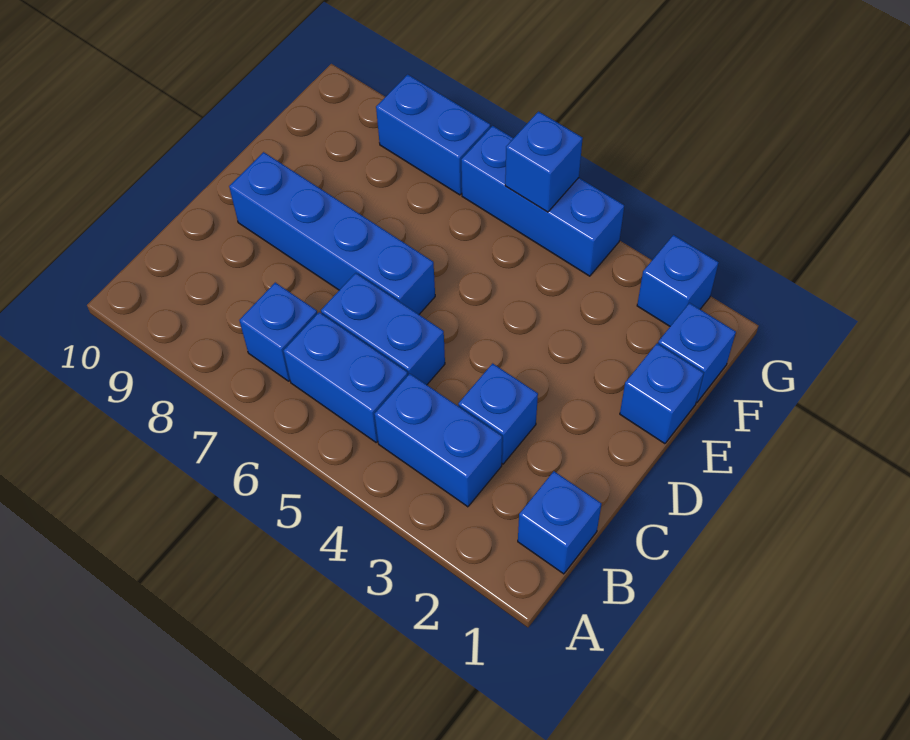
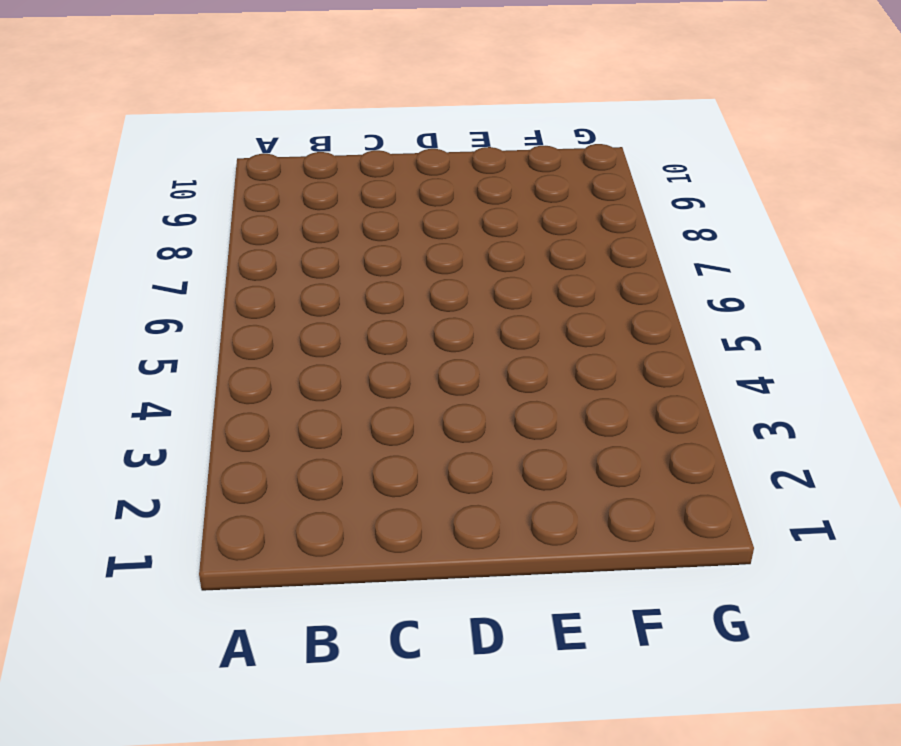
none -> blue 1x1 brick [518,471,602,574]
none -> blue 1x2 brick [374,374,502,507]
none -> blue 1x2 brick [283,312,408,442]

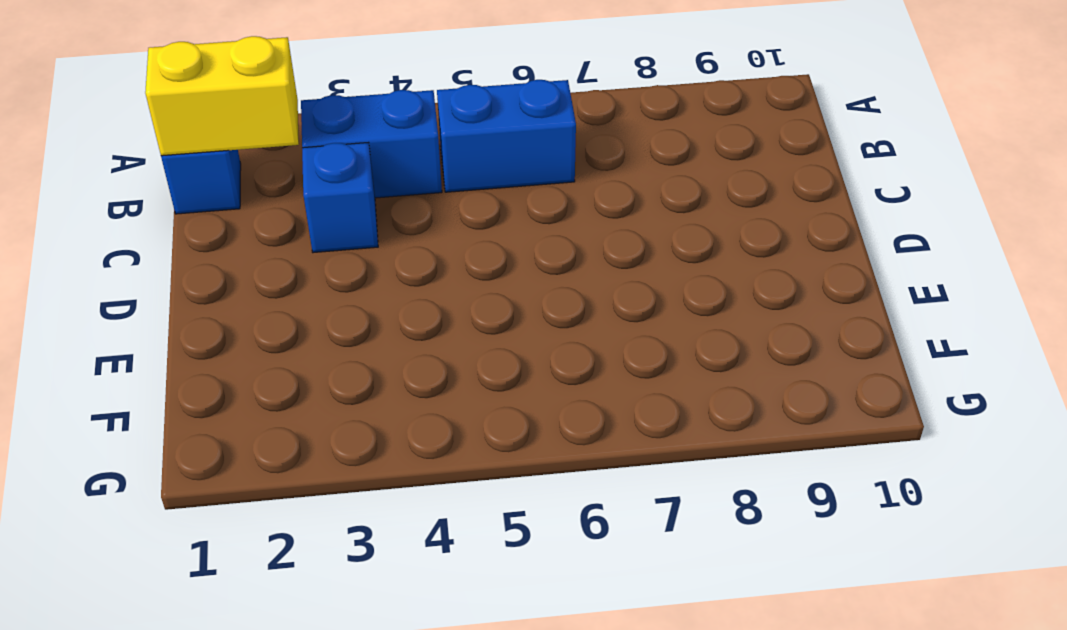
yellow 1x2 brick [145,36,299,156] -> none
none -> blue 1x1 brick [239,283,317,381]
none -> blue 1x2 brick [321,273,445,385]
none -> blue 1x4 brick [229,152,435,314]

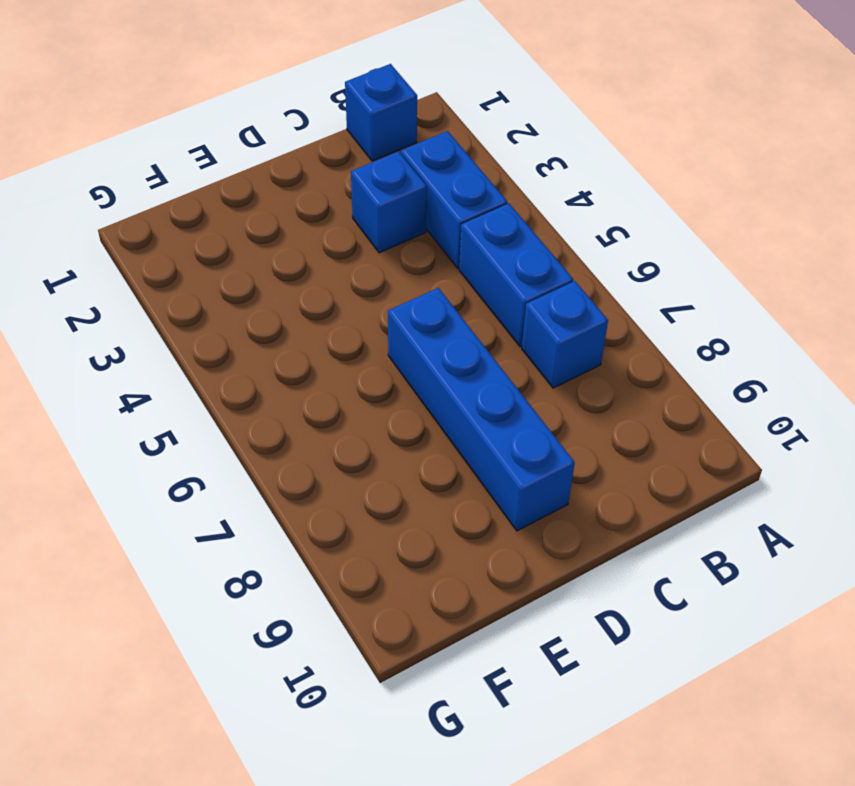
none -> blue 1x2 brick [321,273,445,385]
none -> blue 1x1 brick [620,343,704,444]
none -> blue 1x1 brick [658,303,736,403]

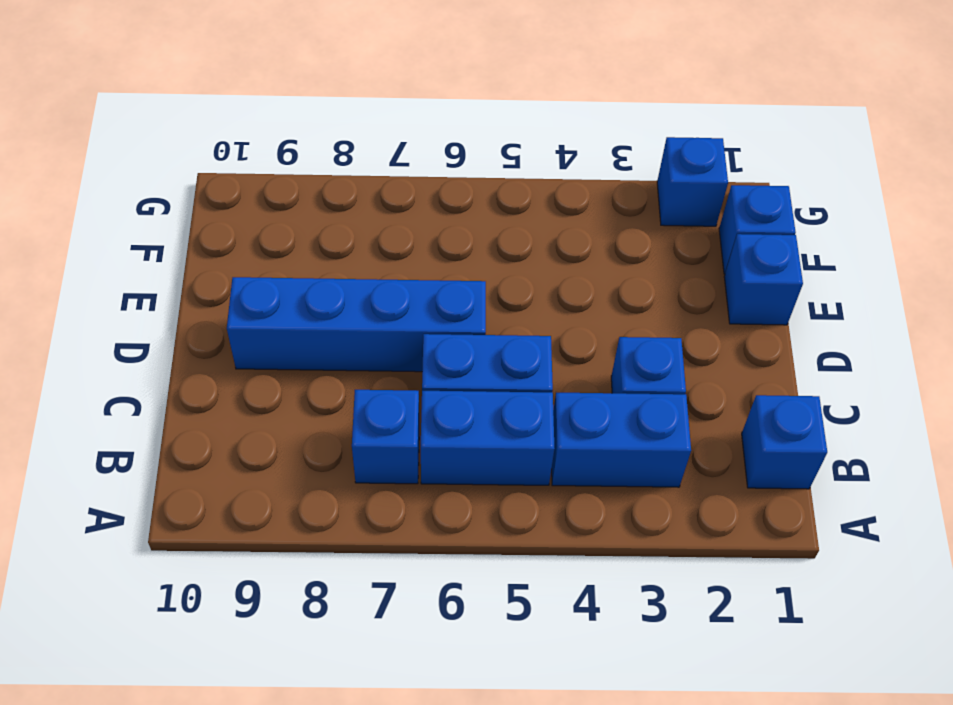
none -> blue 1x3 brick [461,126,624,276]
none -> blue 1x2 brick [376,74,490,195]
none -> blue 1x1 brick [505,112,583,212]

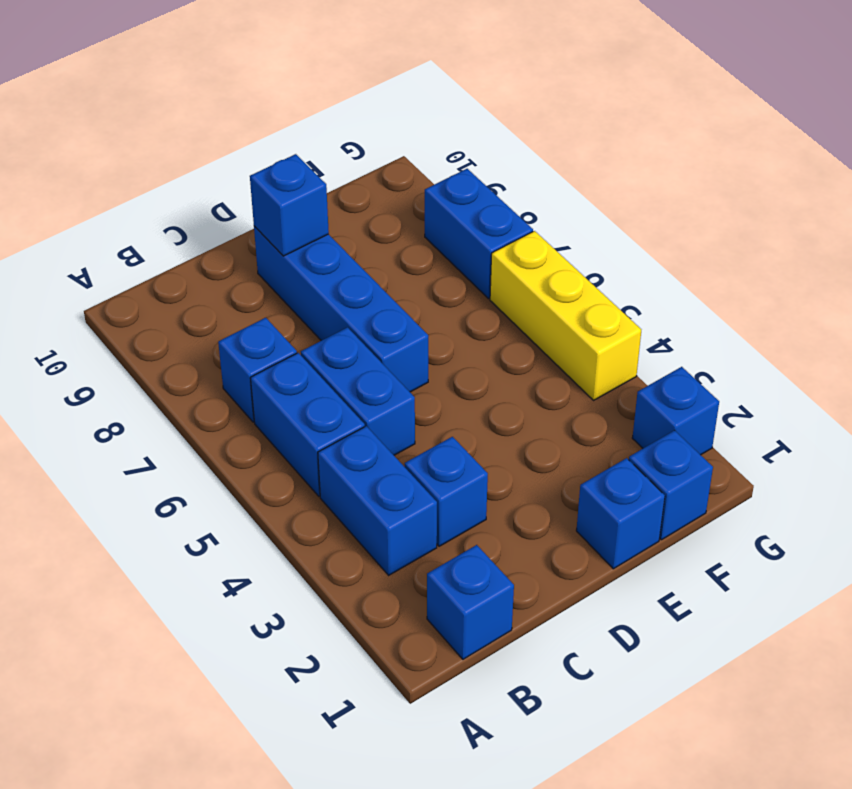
blue 1x1 brick [250,154,329,256] -> blue 1x1 brick moved to [505,112,583,212]
yellow 1x3 brick [490,231,641,400] -> blue 1x3 brick [461,126,624,276]

